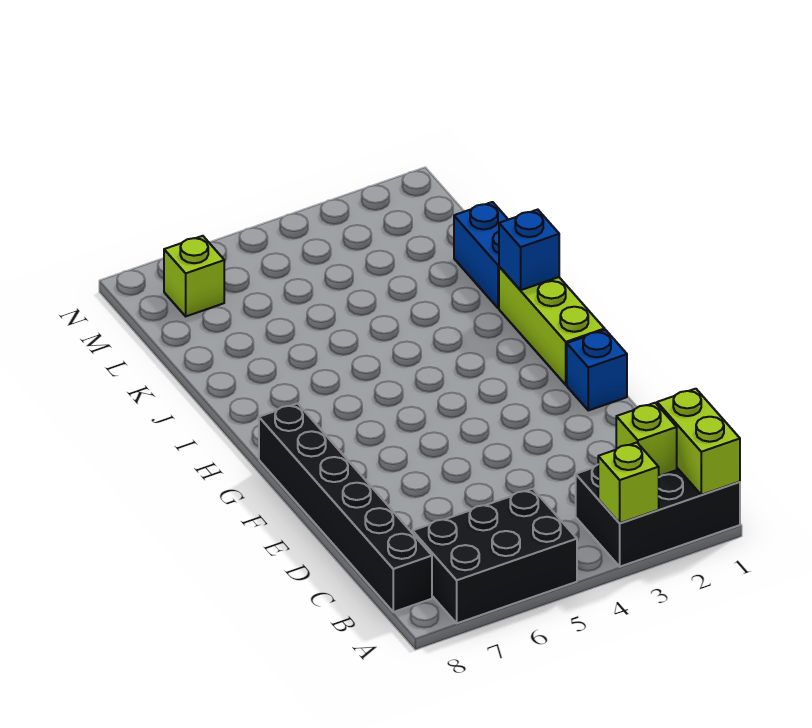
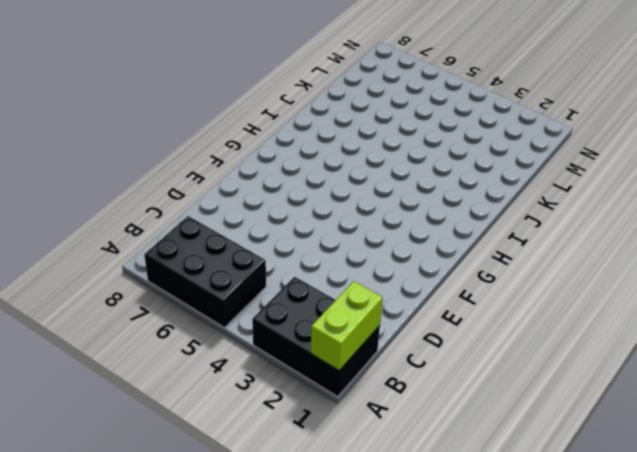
none -> black 1x6 brick [259,403,432,612]
none -> blue 1x1 brick [567,330,627,410]

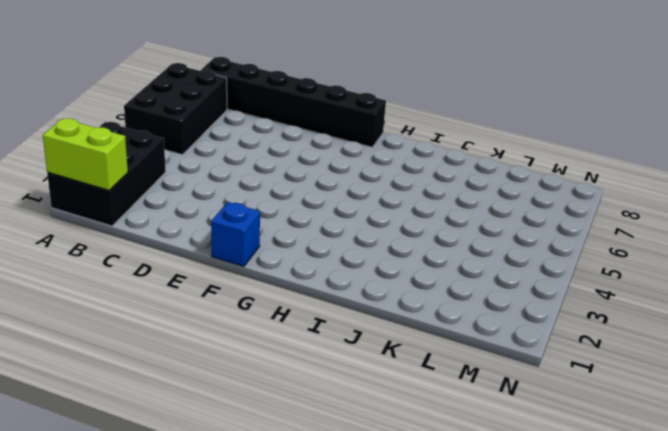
none -> lime 1x3 brick [499,267,605,385]
none -> blue 1x2 brick [454,202,508,308]

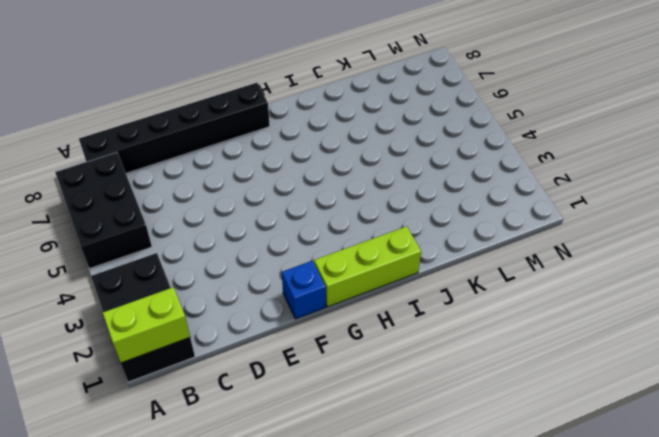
none -> blue 1x2 brick [454,202,508,308]
none -> lime 1x1 brick [164,236,224,316]

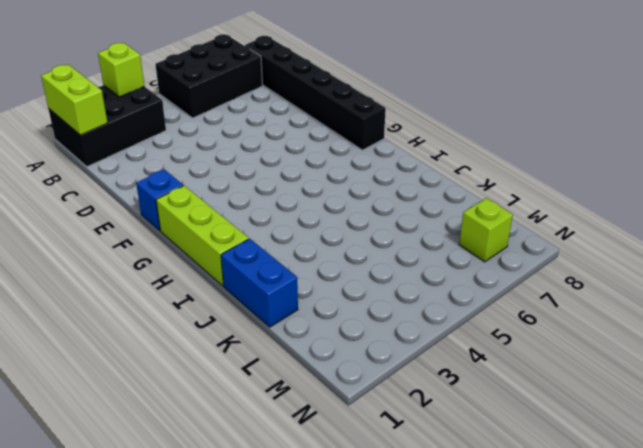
none -> lime 1x1 brick [616,403,677,476]
none -> blue 1x1 brick [499,210,559,290]

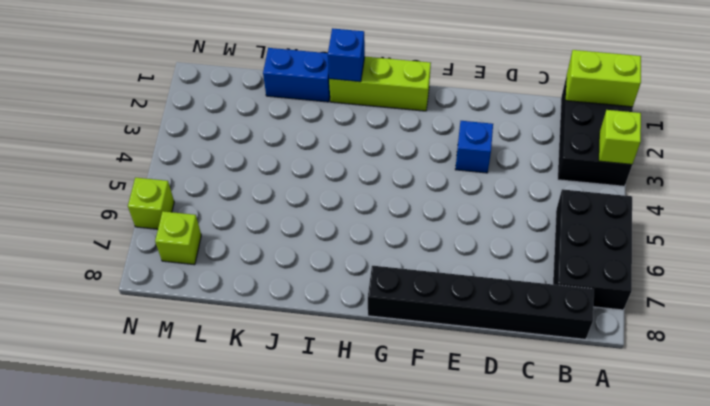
blue 1x1 brick [455,121,493,173] -> blue 1x1 brick moved to [567,330,627,410]
lime 1x1 brick [128,178,174,229] -> lime 1x1 brick moved to [616,403,677,476]

